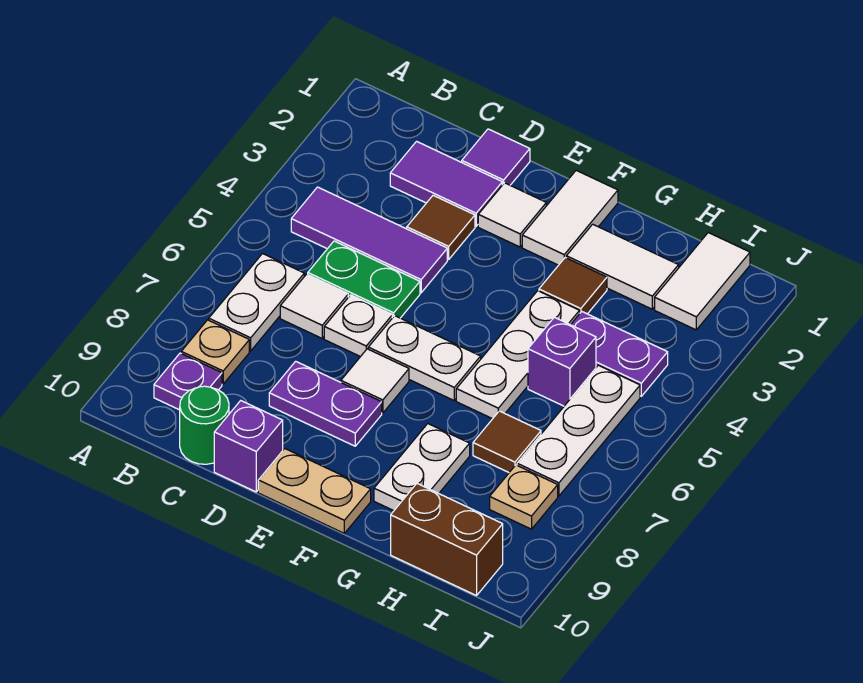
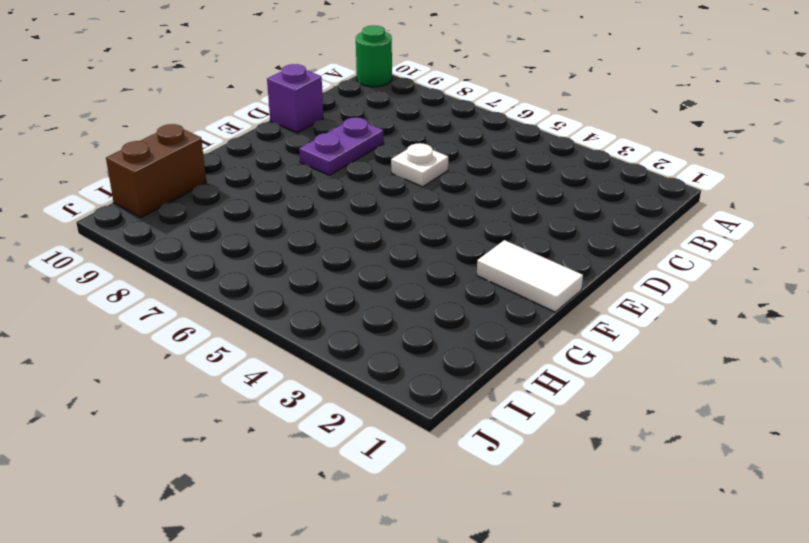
green 1x1 round brick [356,25,392,87] -> green 1x1 round brick moved to [180,386,229,464]
none -> purple 1x3 tile [291,187,447,293]
none -> white 1x2 plate [209,254,304,351]
none -> tan 1x1 plate [181,320,249,384]

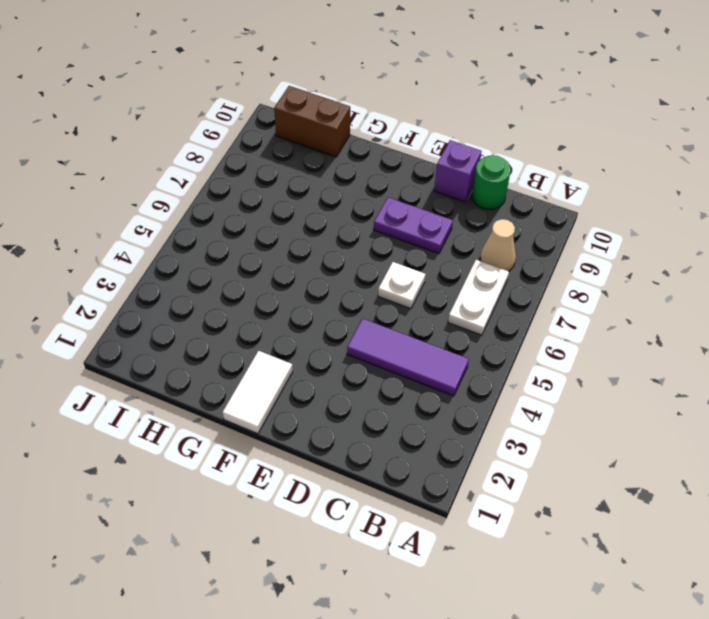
tan 1x1 cone [480,219,516,271] -> tan 1x1 plate [181,320,249,384]
none -> purple 1x1 plate [154,353,222,410]
none -> purple 1x2 tile [390,141,502,226]
none -> green 1x2 plate [308,241,420,318]

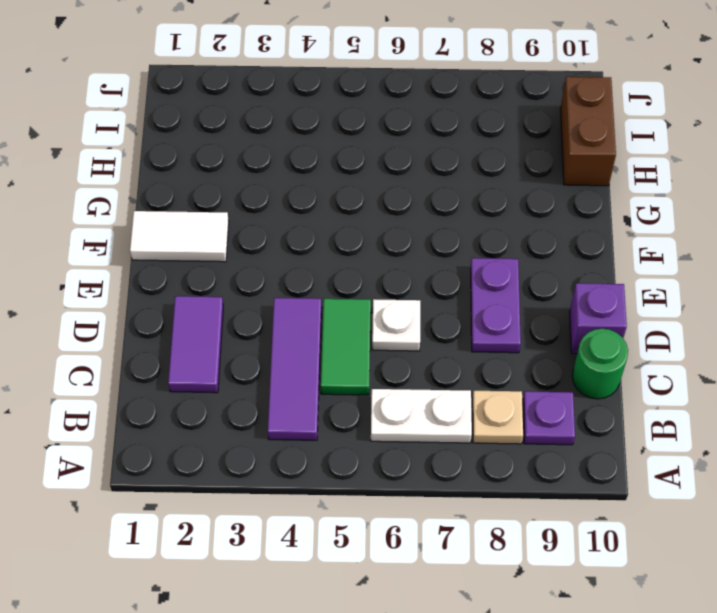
green 1x2 tile [321,299,371,395] -> green 1x2 plate [308,241,420,318]
none -> white 1x1 tile [280,274,348,338]
none -> purple 1x1 tile [462,129,530,185]
none -> brown 1x1 tile [407,195,475,260]

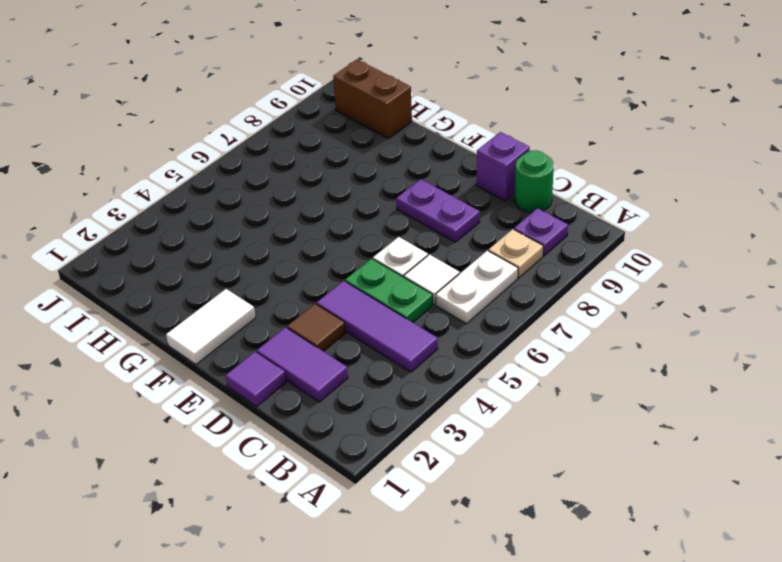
none -> white 1x1 tile [478,183,546,247]
none -> white 1x2 plate [368,316,481,400]
none -> white 1x1 tile [341,349,409,413]

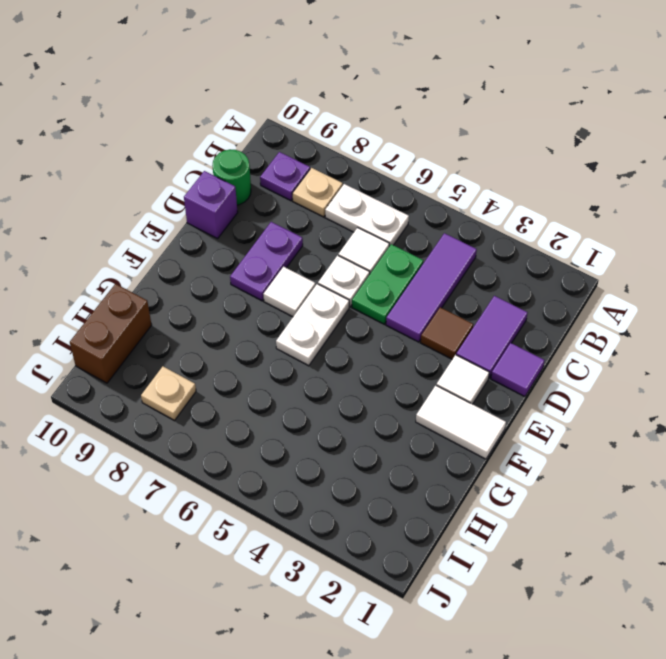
none -> tan 1x2 plate [258,449,371,533]
none -> white 1x2 tile [566,224,679,309]
none -> brown 1x1 tile [539,258,607,314]

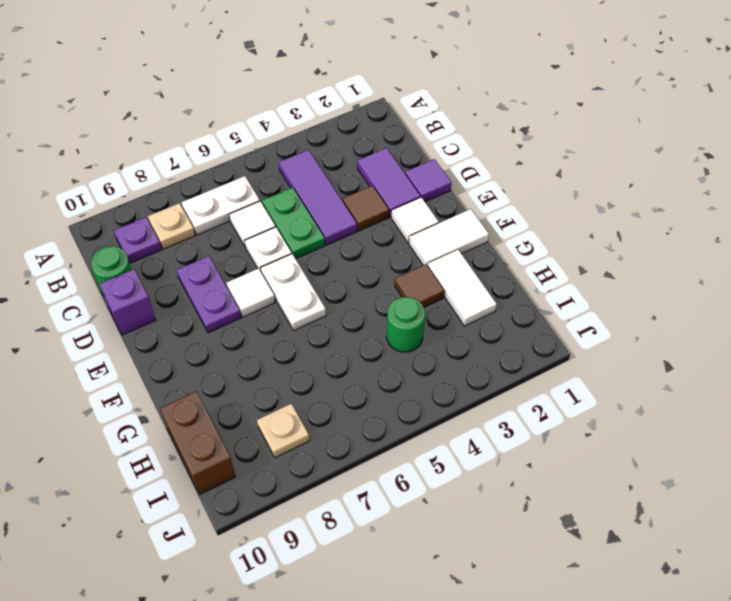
green 1x1 round brick [387,297,425,352] -> purple 1x2 plate [571,312,668,396]
none -> tan 1x2 plate [258,449,371,533]
none -> white 1x3 plate [456,291,580,419]
none -> white 1x2 plate [374,424,470,511]

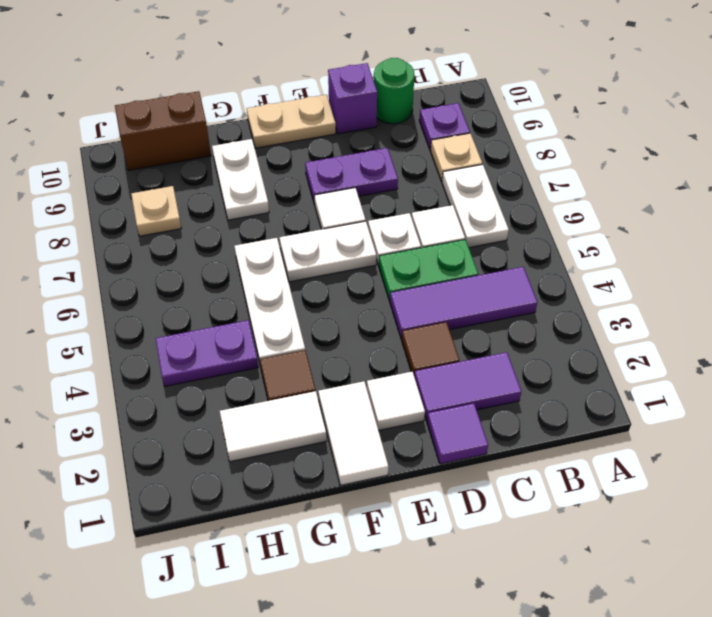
none -> purple 1x1 brick [528,317,596,406]
none -> brown 1x1 tile [473,411,541,472]
none -> white 1x2 tile [655,233,750,330]

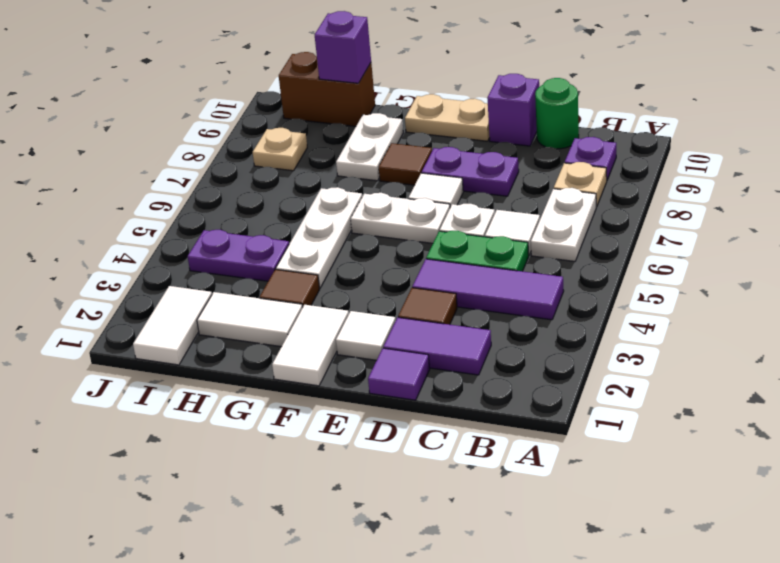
brown 1x1 tile [379,143,432,185] -> brown 1x1 tile moved to [473,411,541,472]
purple 1x1 brick [315,11,371,83] -> purple 1x1 brick moved to [528,317,596,406]
none -> white 1x3 plate [517,365,640,496]

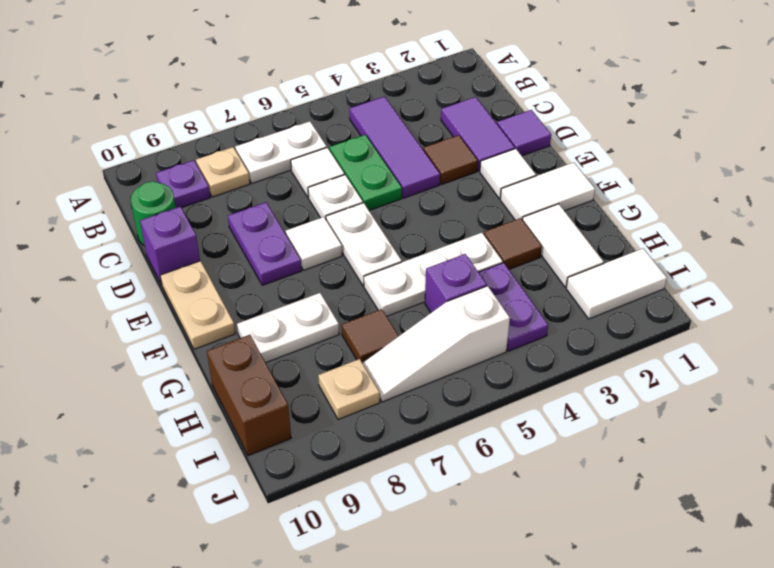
white 1x3 slope [362,286,510,402] -> white 1x3 plate [517,365,640,496]

